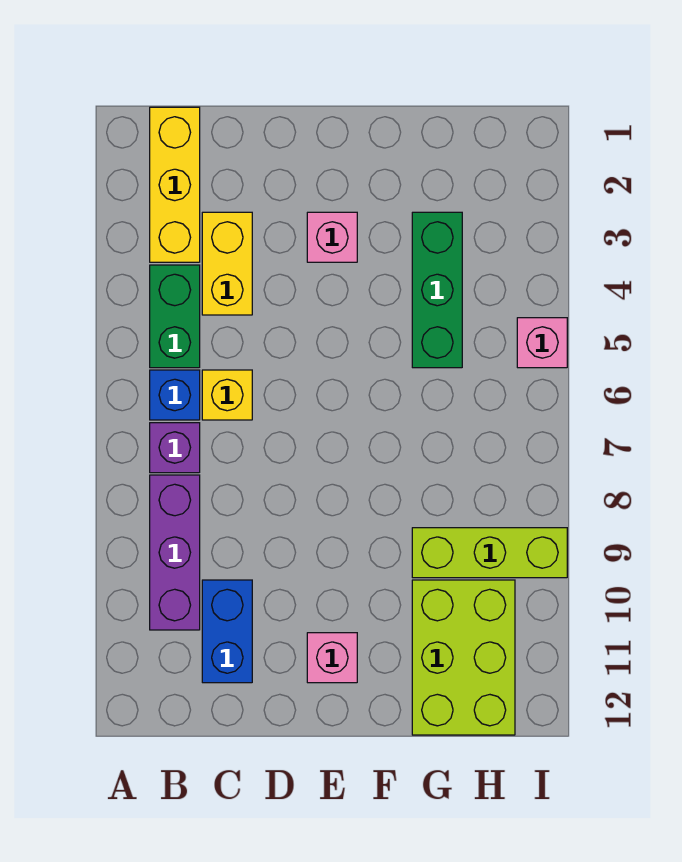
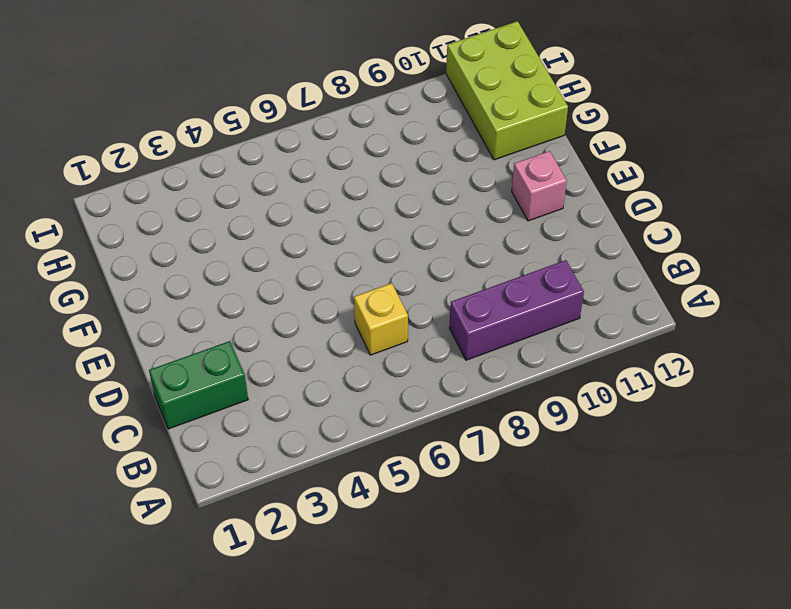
green 1x2 brick [149,341,248,429] -> green 1x2 brick moved to [150,265,200,368]
lime 2x3 brick [446,21,568,160] -> lime 2x3 brick turned to [412,580,515,735]
none -> yellow 1x3 brick [150,107,200,262]
none -> blue 1x1 brick [150,370,200,420]
none -> purple 1x1 brick [150,423,200,473]

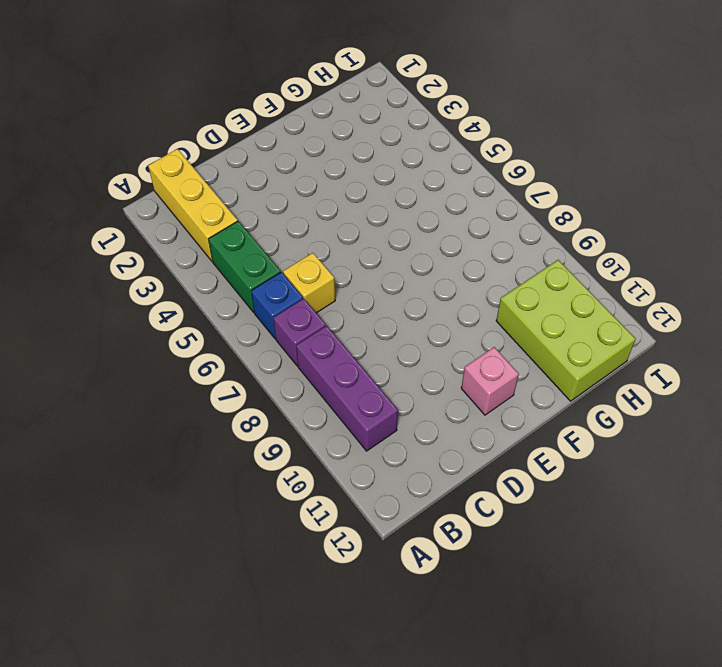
none -> yellow 1x2 brick [202,212,252,315]
none -> blue 1x2 brick [202,580,252,683]
none -> pink 1x1 brick [307,212,357,262]

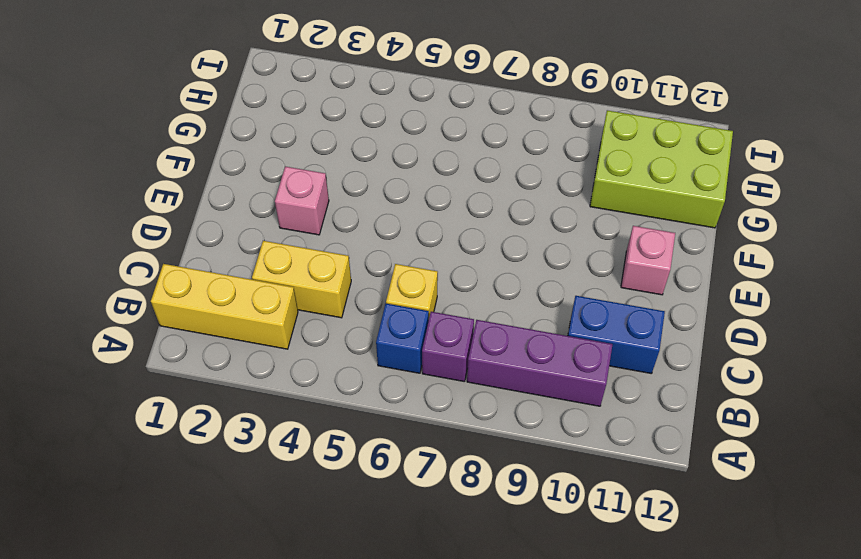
none -> green 1x2 brick [150,265,200,368]
none -> green 1x3 brick [412,212,462,368]
none -> lime 1x3 brick [412,528,567,578]

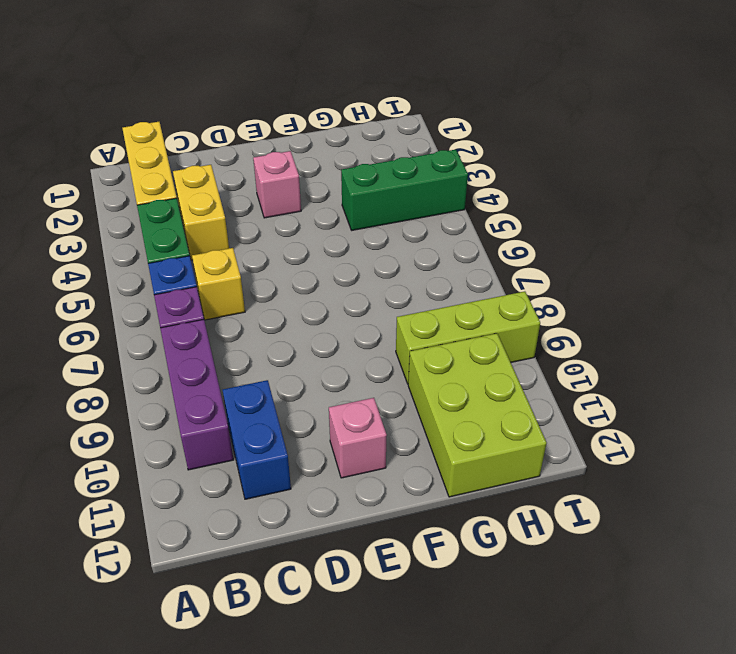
green 1x3 brick [341,150,468,230] -> green 1x3 brick turned to [412,212,462,368]
none -> pink 1x1 brick [517,318,567,368]

